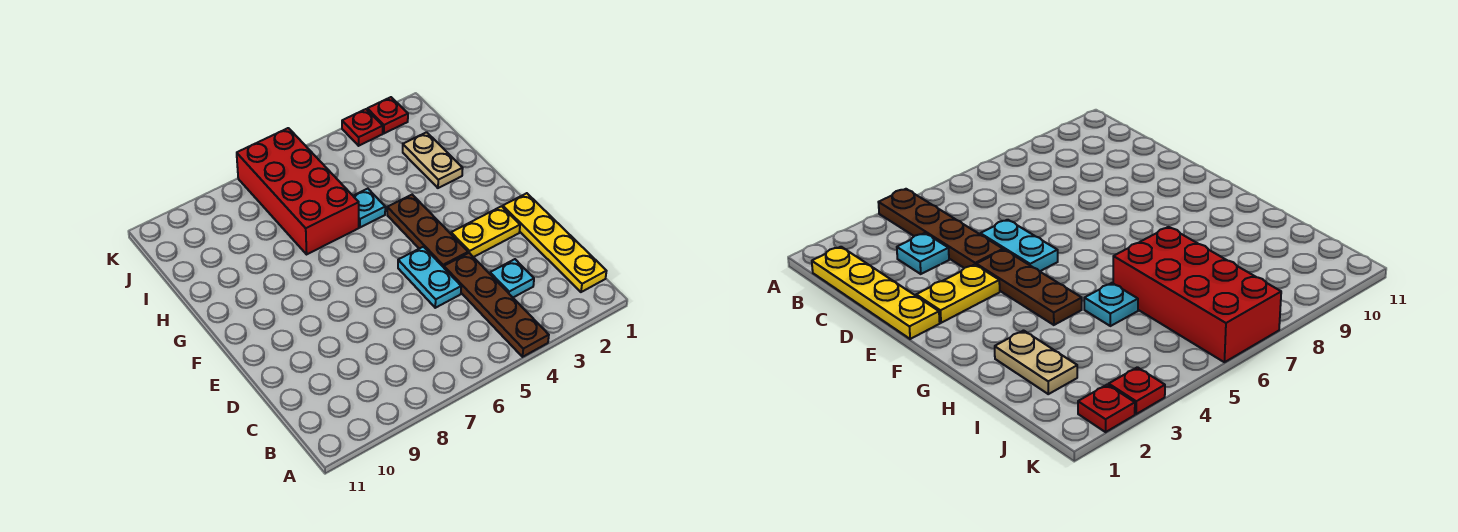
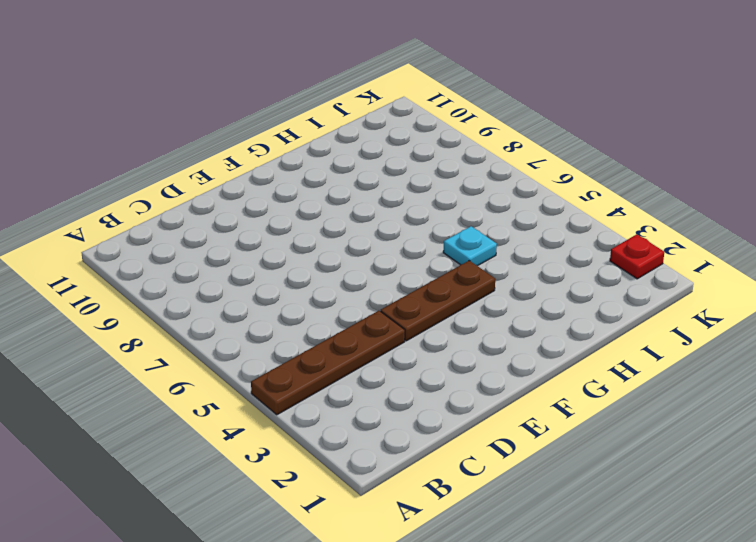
none -> yellow 1x4 plate [503,193,606,292]
none -> cyan 1x1 plate [490,259,534,297]

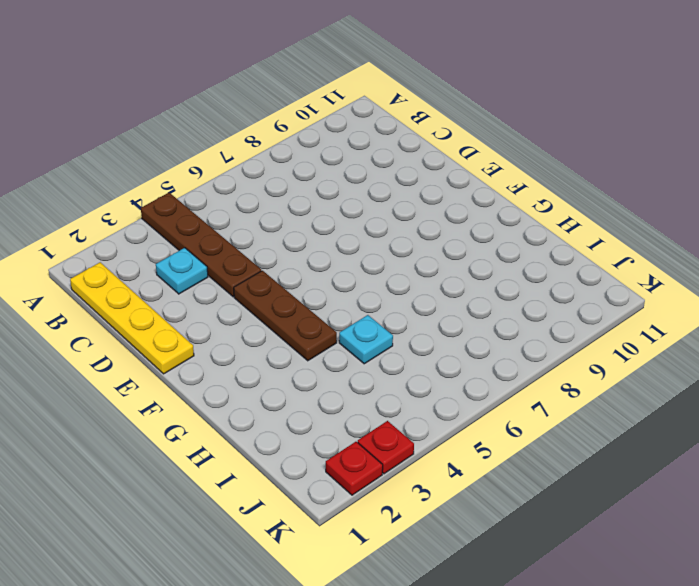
none -> cyan 1x2 plate [398,247,461,308]
none -> yellow 1x2 plate [451,206,520,257]

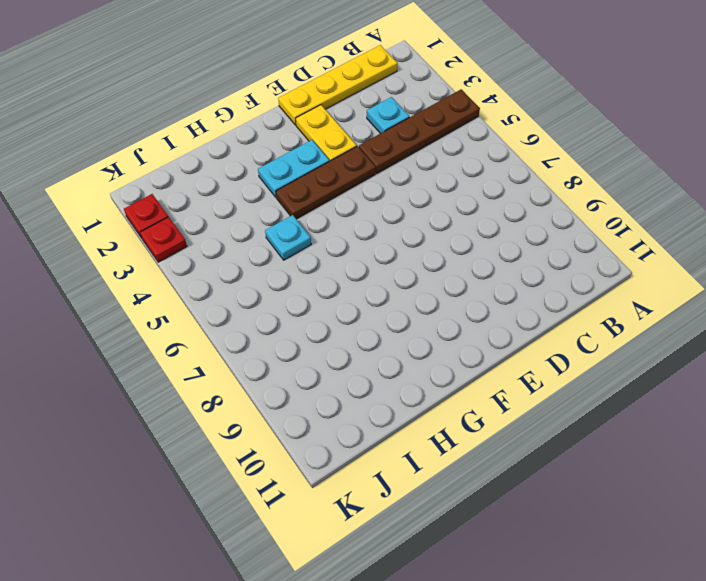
cyan 1x2 plate [258,140,330,197] -> cyan 1x2 plate moved to [398,247,461,308]
none -> tan 1x2 plate [403,132,463,188]
none -> red 2x4 brick [237,128,359,254]

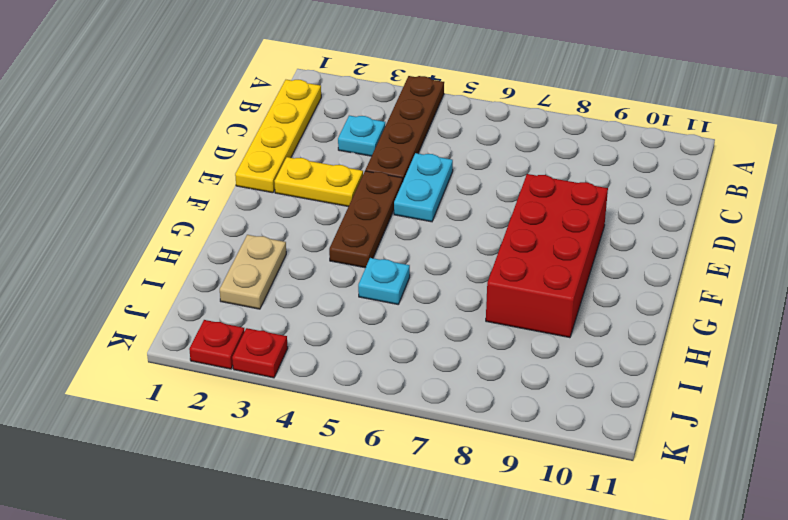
red 2x4 brick [486,174,608,338] -> red 2x4 brick moved to [237,128,359,254]

